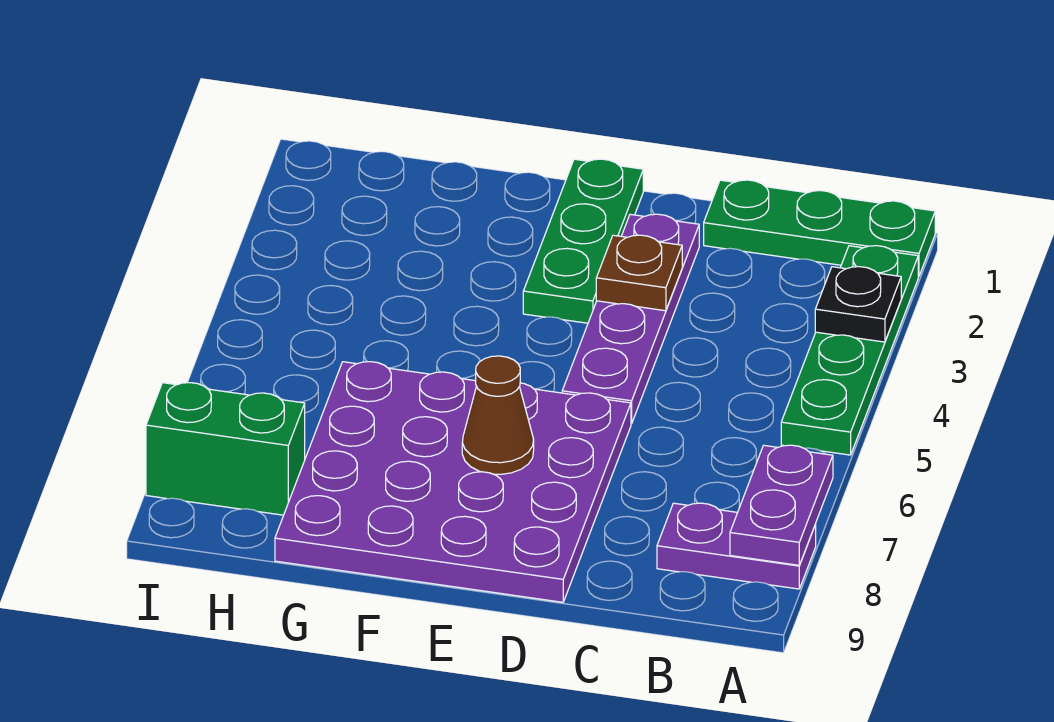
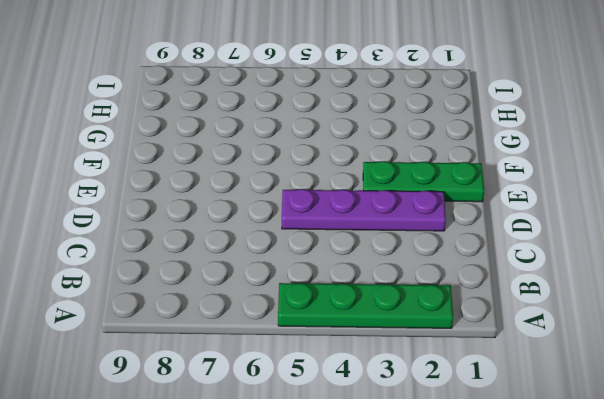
none -> green 1x3 plate [704,180,935,276]
none -> purple 1x2 plate [657,503,816,589]

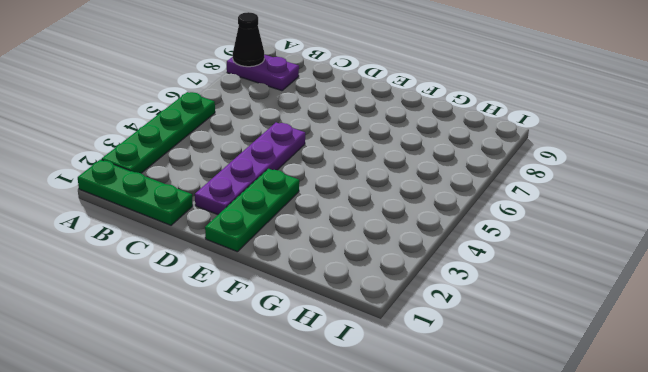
black 1x1 cone [233,12,264,67] -> purple 1x2 plate [730,445,833,565]
none -> purple 4x4 plate [275,362,631,602]
none -> green 1x2 brick [146,383,305,515]

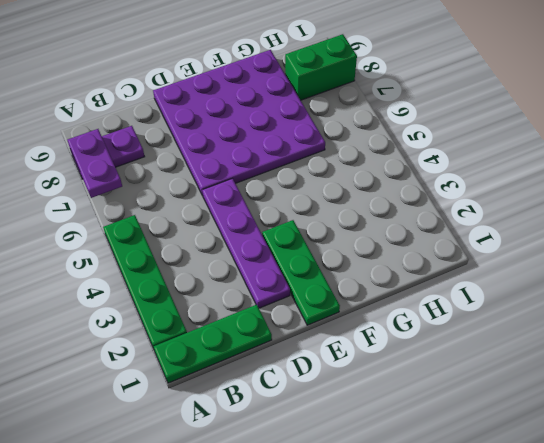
none -> black 1x1 plate [815,267,901,342]
none -> brown 1x1 plate [596,235,682,311]

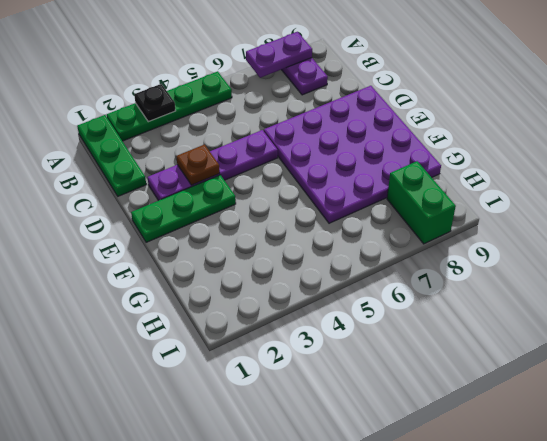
none -> brown 1x1 cone [462,356,534,474]

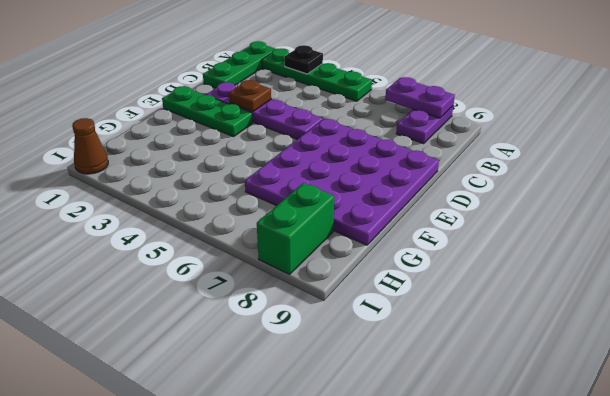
brown 1x1 cone [72,118,108,174] -> brown 1x1 cone moved to [462,356,534,474]

